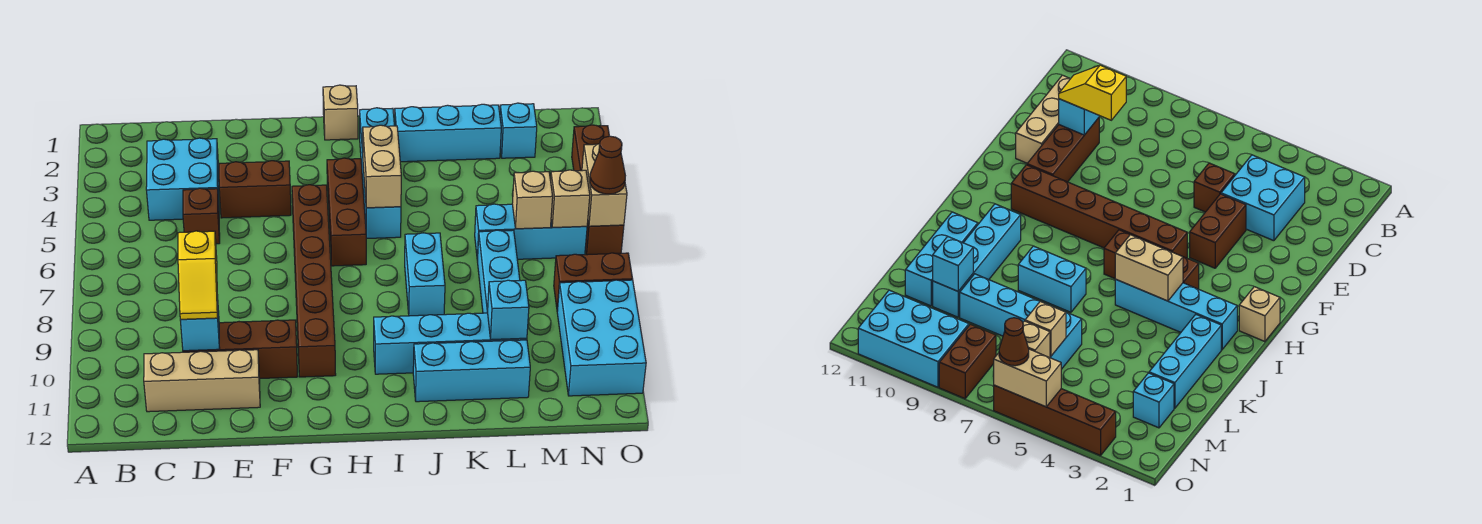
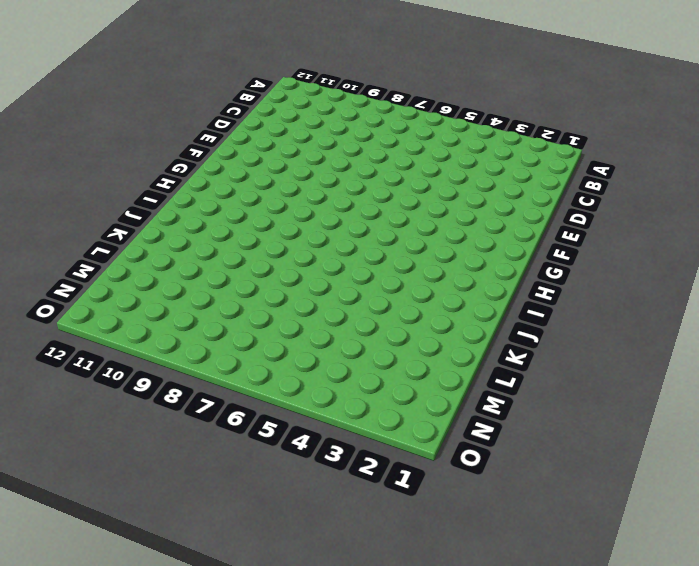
none -> cyan 2x2 brick [146,138,219,220]
none -> tan 1x3 brick [144,350,260,412]
none -> brown 1x1 brick [183,188,220,244]

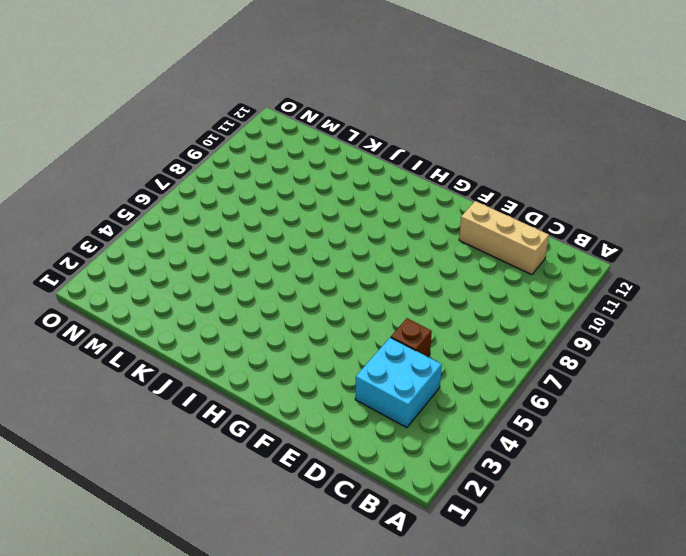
none -> brown 1x3 brick [183,320,298,379]
none -> brown 1x2 brick [219,161,291,218]
none -> brown 1x6 brick [292,185,336,377]

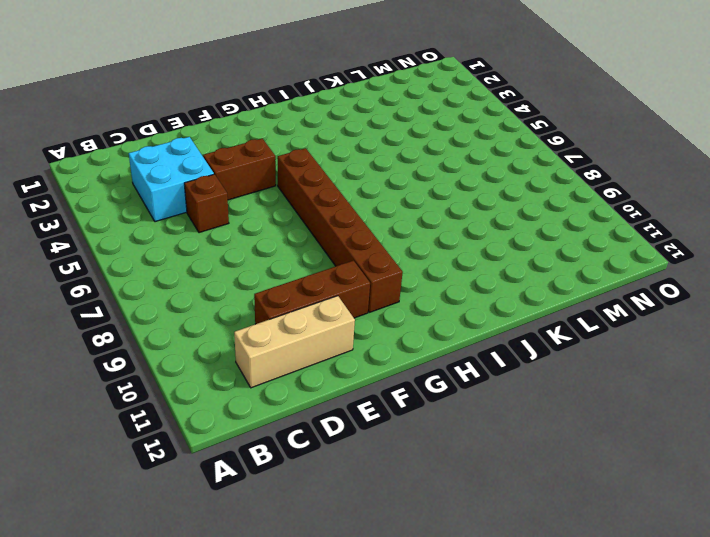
none -> tan 1x1 brick [323,85,358,140]
none -> brown 1x3 brick [327,158,366,266]
none -> cyan 1x4 brick [360,108,401,239]

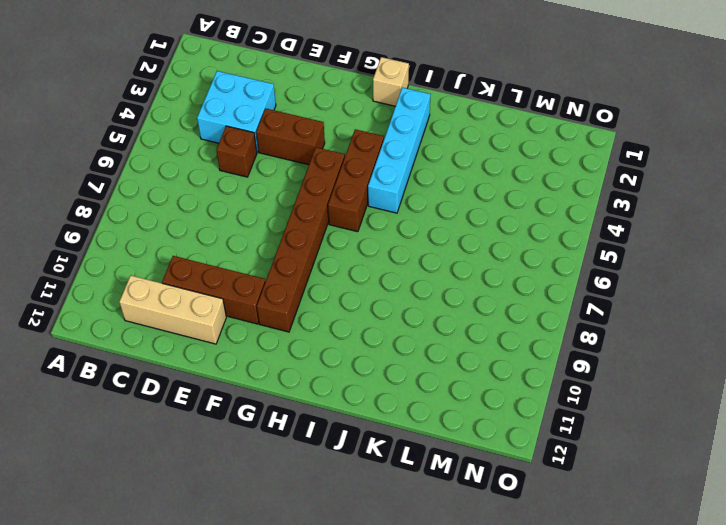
none -> cyan 1x4 brick [374,313,527,374]
none -> cyan 1x3 brick [395,104,501,162]
none -> cyan 1x2 brick [405,233,445,316]

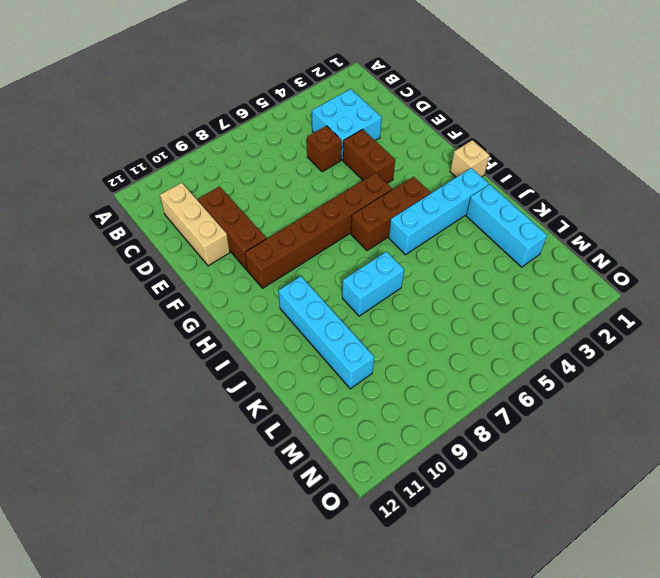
none -> cyan 1x3 brick [413,340,530,402]
none -> cyan 1x3 brick [475,204,587,260]
none -> cyan 1x3 brick [478,230,520,313]

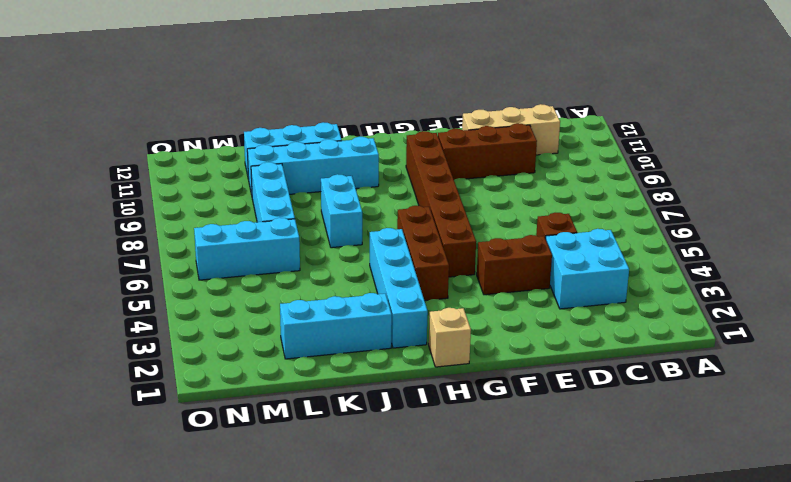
none -> cyan 1x1 brick [500,103,537,158]
none -> brown 1x2 brick [554,253,632,311]
none -> cyan 2x3 brick [557,280,646,396]

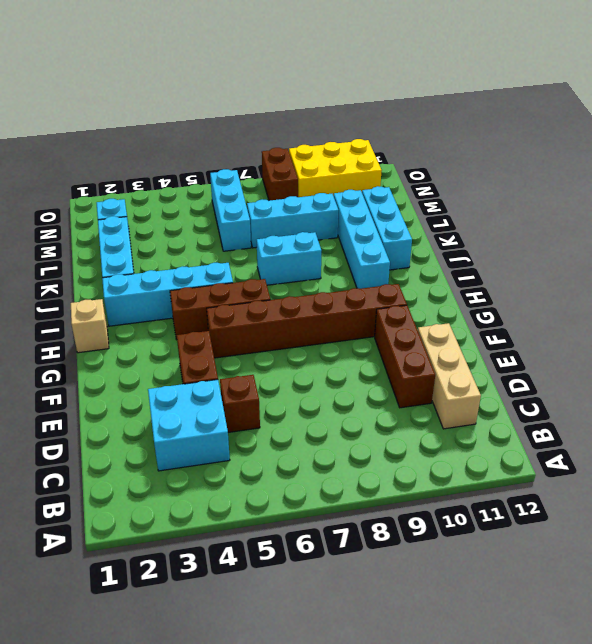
yellow 2x3 brick [289,139,382,197] -> cyan 2x3 brick [557,280,646,396]
none -> brown 1x4 brick [572,125,624,255]
none -> cyan 1x1 brick [180,295,220,351]
none -> tan 1x2 brick [363,125,401,208]

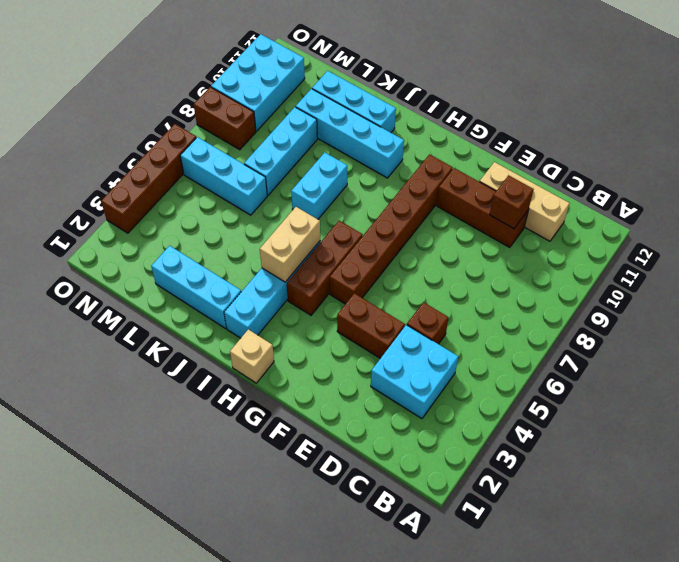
brown 1x1 brick [490,175,533,229] -> cyan 1x1 brick [180,295,220,351]
none -> cyan 1x1 brick [500,103,537,158]
none -> cyan 1x1 brick [487,280,529,340]
none -> tan 1x1 brick [512,171,553,229]

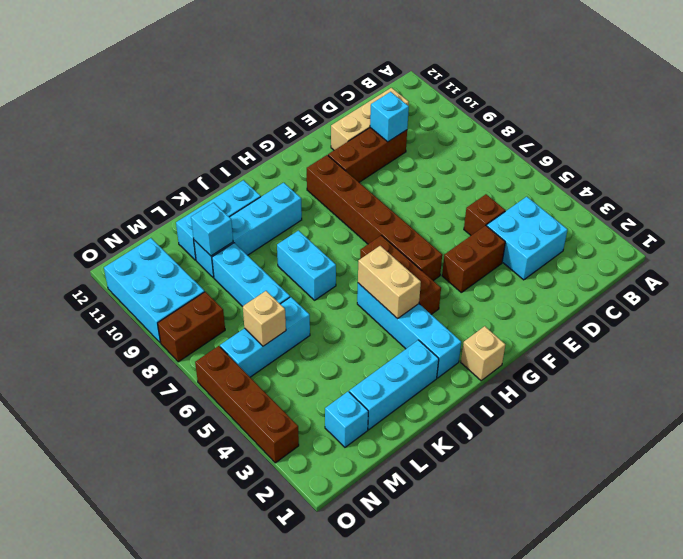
none -> tan 1x1 brick [550,170,590,228]
none -> tan 1x2 brick [582,144,627,226]
none -> yellow 1x2 slope [178,231,218,319]

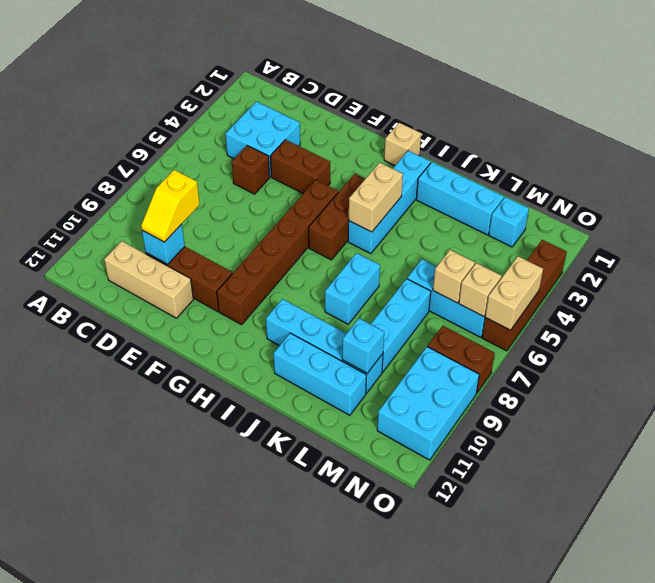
none -> brown 1x1 cone [590,136,625,194]

